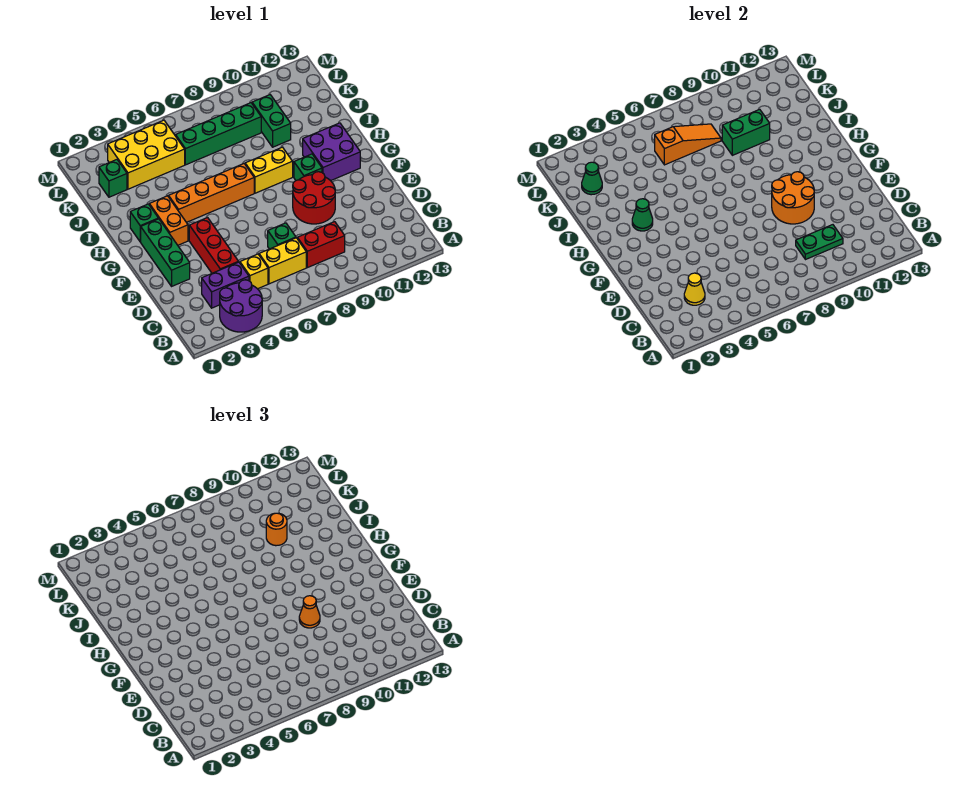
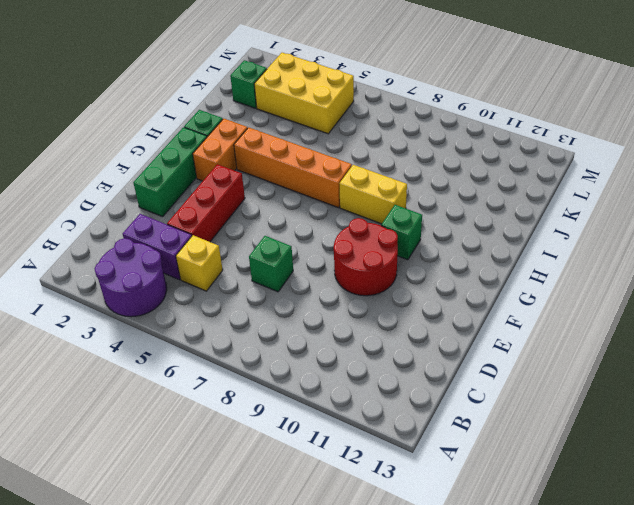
none -> yellow 1x2 brick [259,238,306,284]
none -> red 1x2 brick [297,222,345,268]
none -> purple 2x2 brick [303,123,360,181]

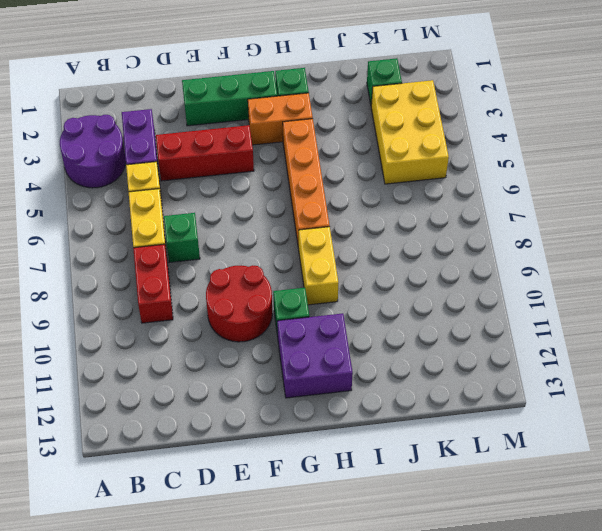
none -> green 1x2 brick [252,95,291,147]
none -> green 1x4 brick [176,103,261,165]
none -> yellow 1x1 cone [684,273,705,305]

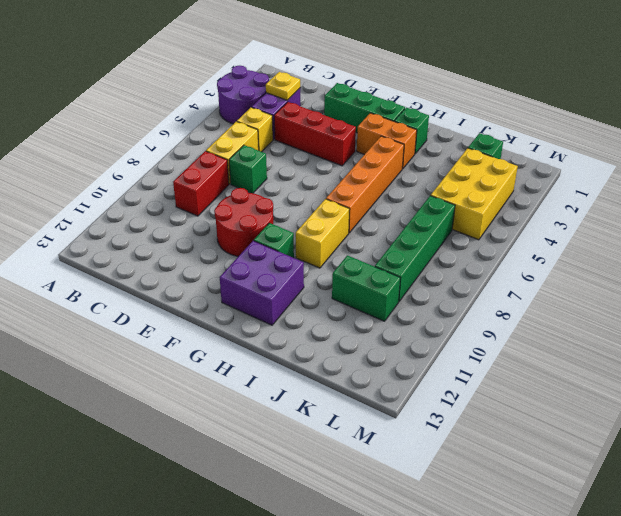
yellow 1x1 plate [266,72,300,100] -> yellow 1x1 cone [684,273,705,305]
none -> green 1x2 plate [796,225,843,260]
none -> orange 2x2 round brick [772,172,814,224]
none -> green 1x1 cone [632,199,653,231]

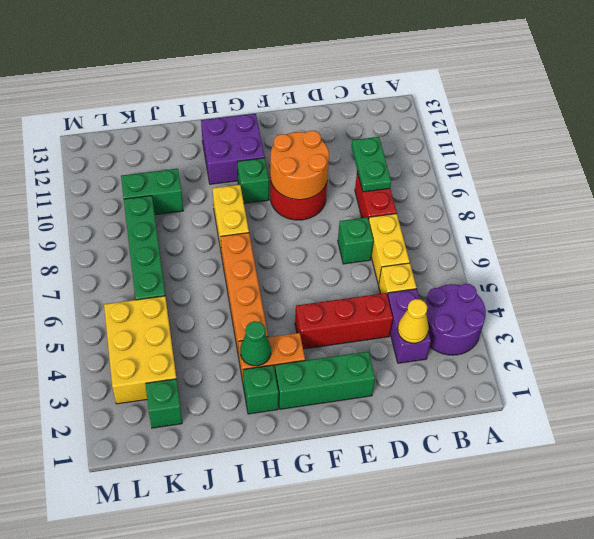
none -> green 1x2 brick [722,109,770,155]
none -> green 1x1 cone [582,162,602,195]
none -> orange 1x3 slope [655,124,721,165]

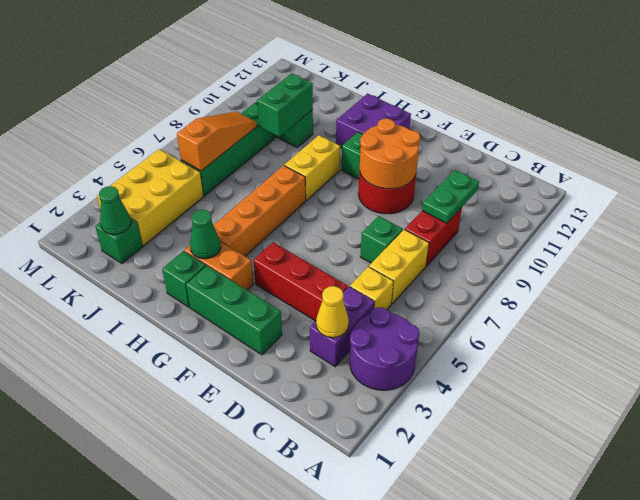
none -> orange 1x1 cone [299,596,320,628]
none -> orange 1x1 round brick [266,513,287,546]

